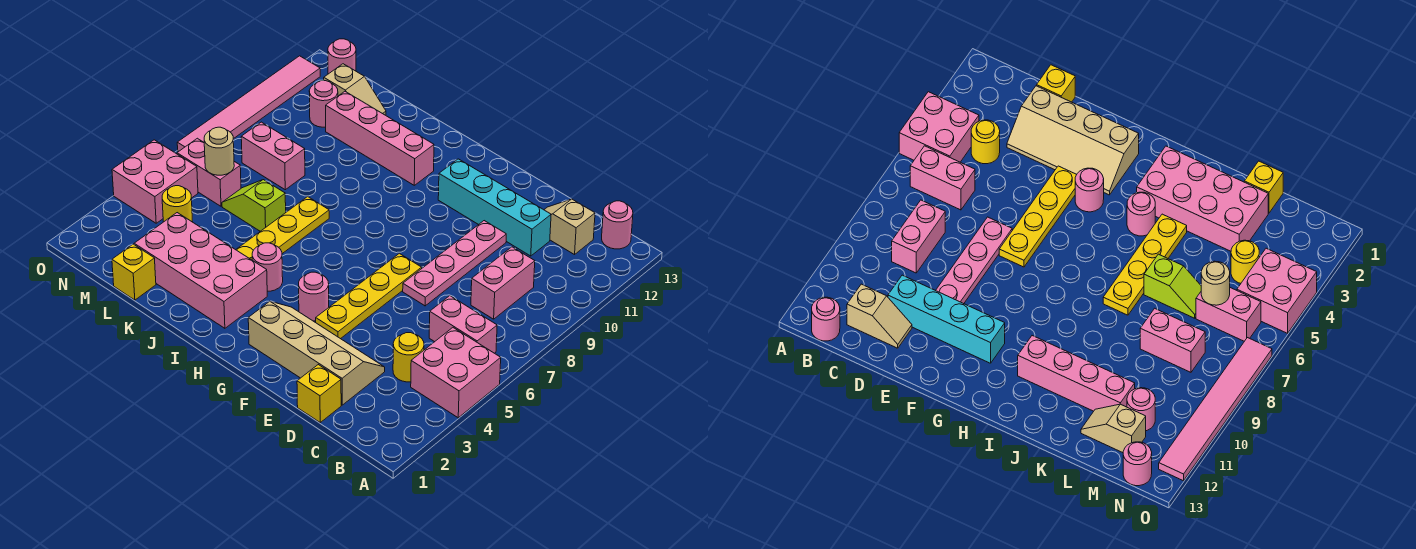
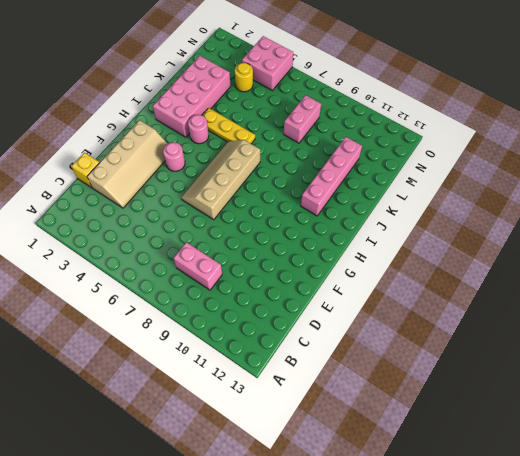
tan 2x4 slope [181,140,260,220] -> yellow 1x4 plate [316,253,422,339]
yellow 1x3 plate [202,108,255,144] -> yellow 1x4 plate [236,197,329,260]
none -> pink 2x2 brick [411,328,501,418]
none -> pink 1x2 brick [429,296,497,353]
none -> pink 1x1 round brick [602,201,633,249]

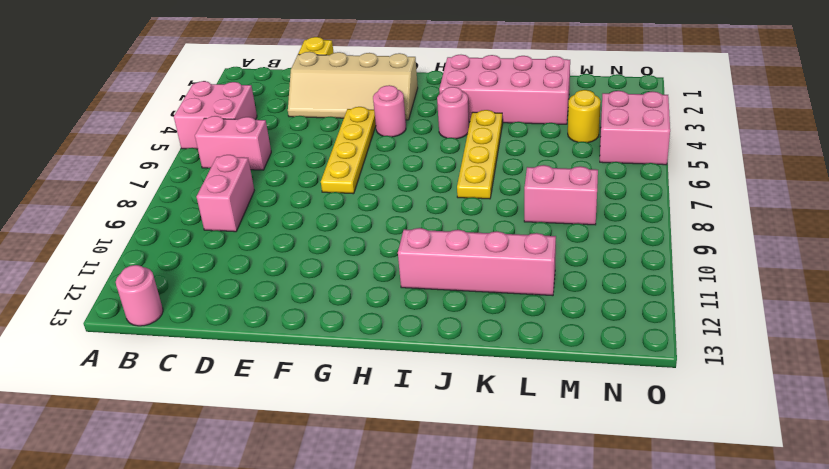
none -> yellow 1x1 round brick [393,333,424,382]
none -> tan 1x2 slope [544,199,595,255]
none -> cyan 1x4 brick [438,159,551,256]

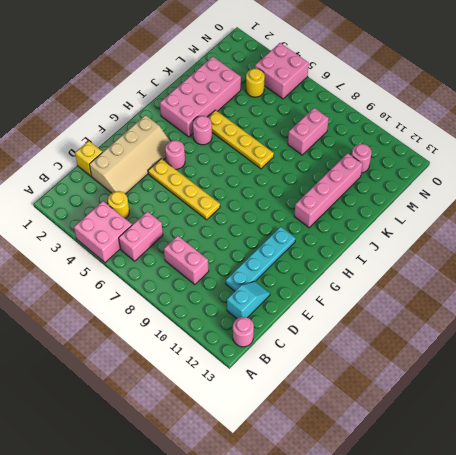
cyan 1x2 slope [227,281,270,318] -> tan 1x2 slope [544,199,595,255]
cyan 1x4 plate [226,227,296,291] -> cyan 1x4 brick [438,159,551,256]
none -> pink 1x4 plate [403,221,506,306]
none -> lime 1x2 slope [222,180,286,231]
none -> yellow 1x1 brick [112,244,156,300]

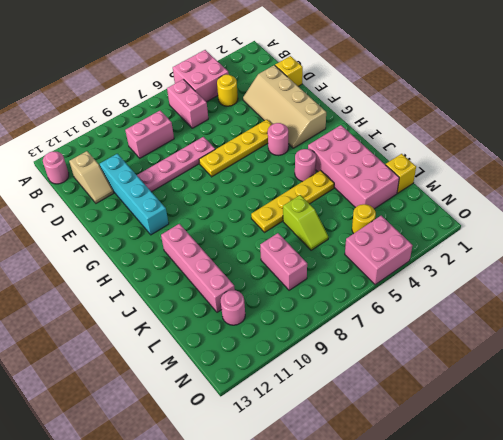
none -> tan 1x2 slope [324,64,386,115]
none -> pink 1x2 brick [177,138,241,206]
none -> pink 1x1 round brick [328,39,356,74]

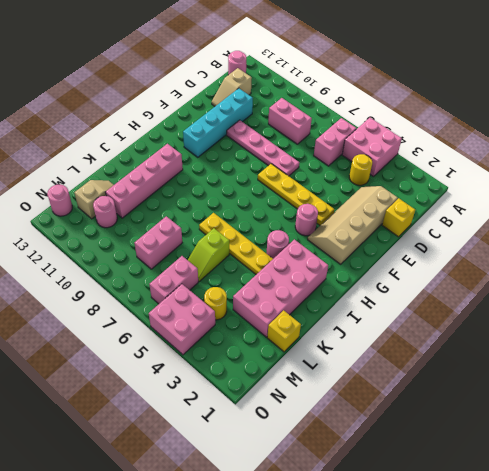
none -> pink 1x6 tile [177,56,320,151]
none -> tan 1x1 round brick [204,127,234,175]

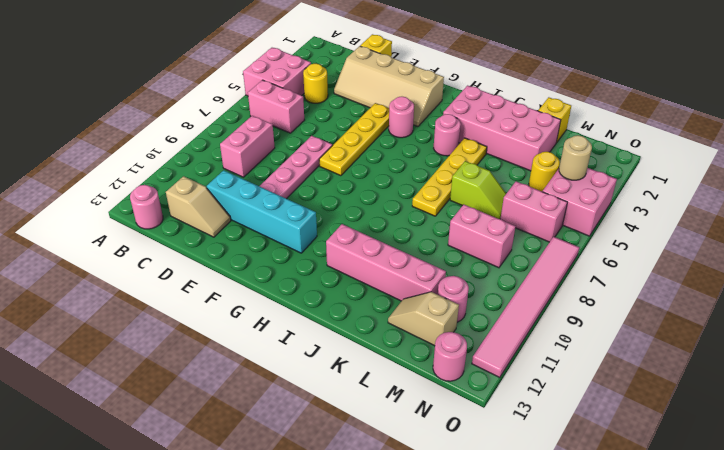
tan 1x1 round brick [559,135,592,180] -> tan 1x1 round brick moved to [204,127,234,175]

